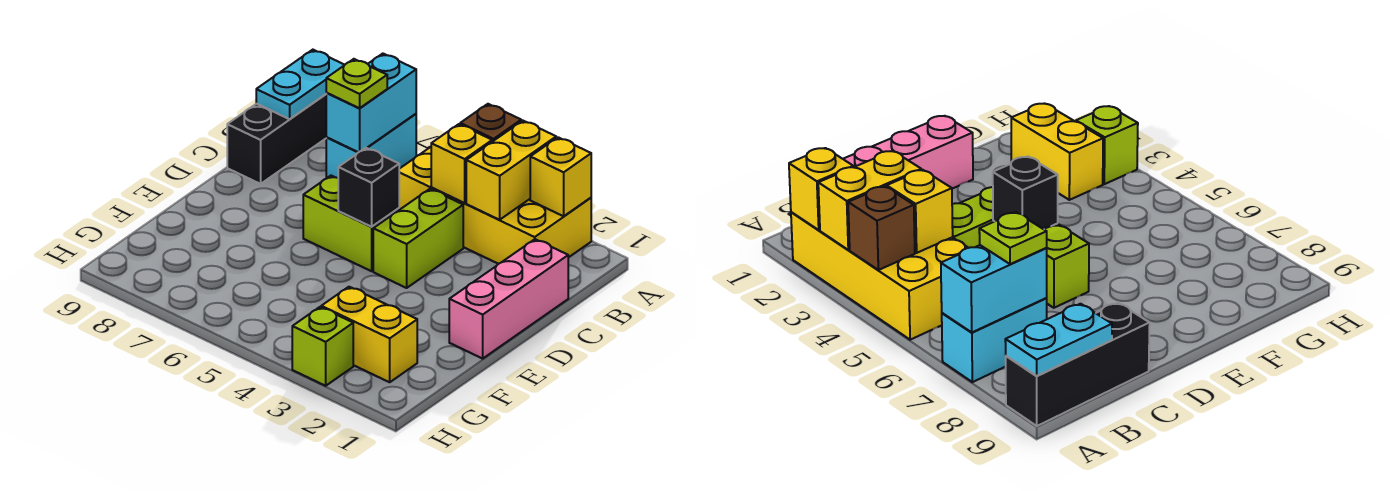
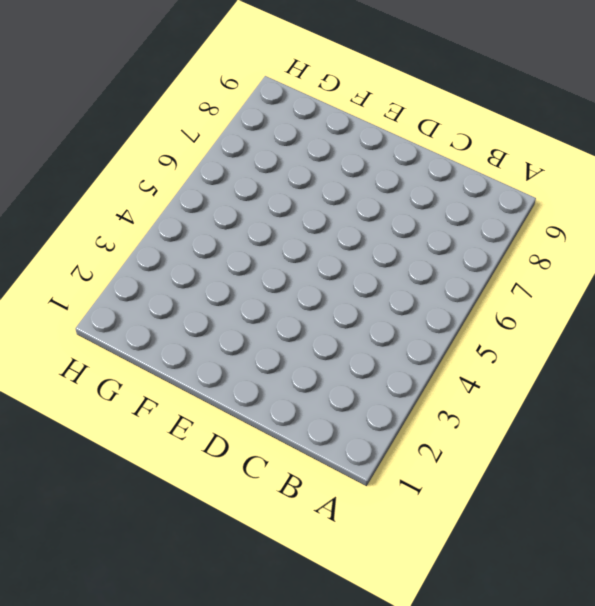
none -> yellow 2x4 brick [399,147,591,264]
none -> cyan 1x2 brick [326,114,416,178]
none -> black 1x3 brick [227,94,327,184]

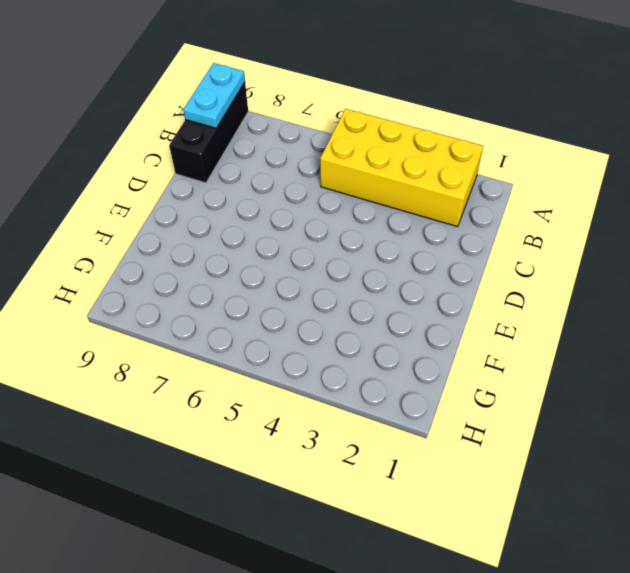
none -> cyan 1x2 brick [326,114,416,178]
none -> pink 1x3 brick [449,239,568,359]
none -> lime 1x2 brick [373,189,463,288]

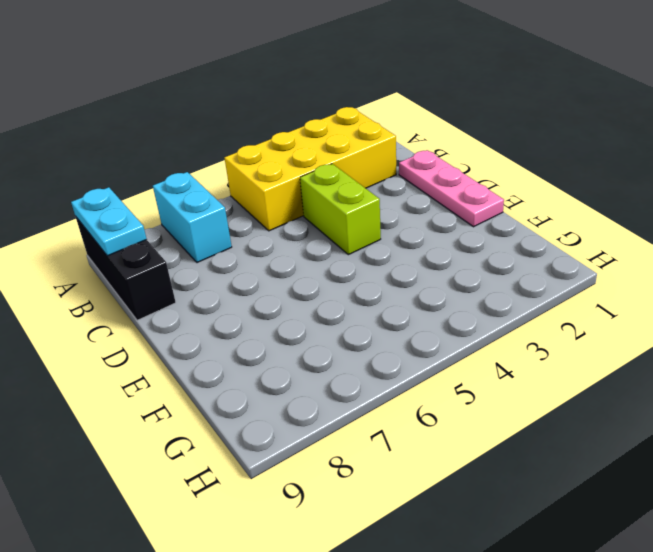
pink 1x3 plate [399,150,504,227] -> pink 1x3 brick [449,239,568,359]
none -> lime 1x2 brick [303,176,399,271]
none -> yellow 1x2 brick [321,287,417,382]
none -> lime 1x1 brick [292,307,353,386]

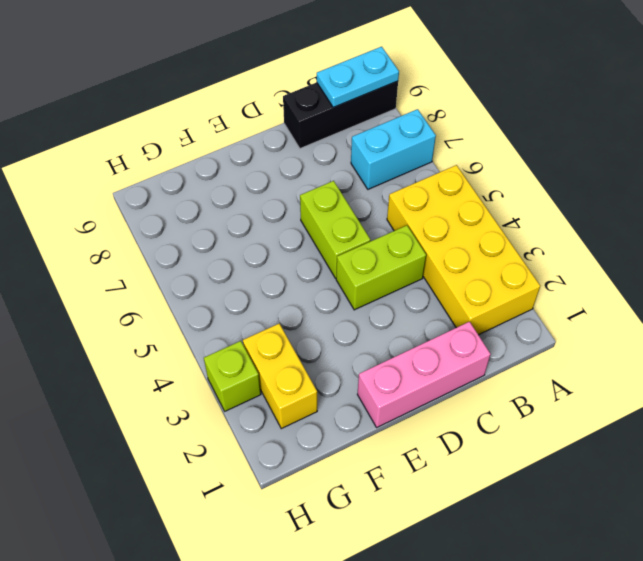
none -> yellow 1x1 brick [530,137,591,216]
none -> yellow 1x2 brick [466,121,556,220]
none -> brown 1x1 brick [460,104,521,142]

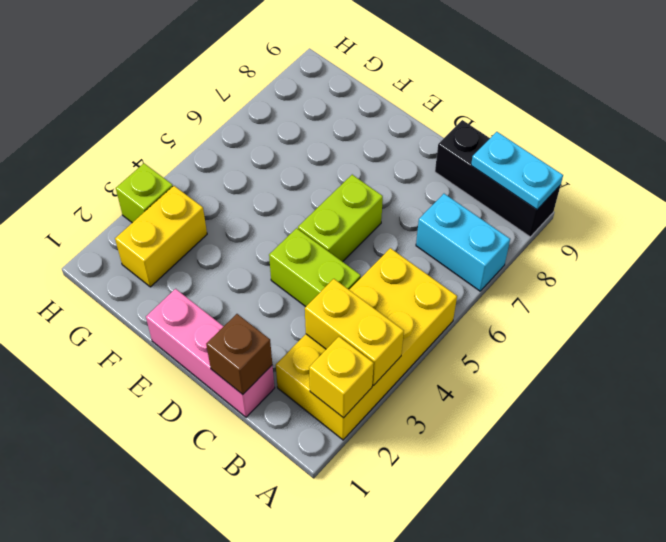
brown 1x1 brick [206,314,272,394] -> brown 1x1 brick moved to [460,104,521,142]
none -> cyan 1x2 brick [326,54,416,152]
none -> yellow 1x1 brick [431,124,492,203]
none -> black 1x1 brick [338,148,399,227]

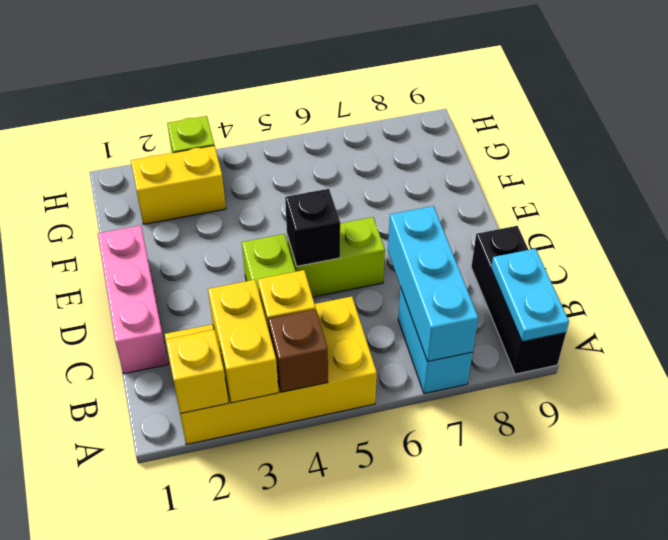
cyan 1x3 brick [388,206,478,362] -> cyan 1x2 brick [326,54,416,152]
none -> lime 1x1 plate [326,59,387,108]

